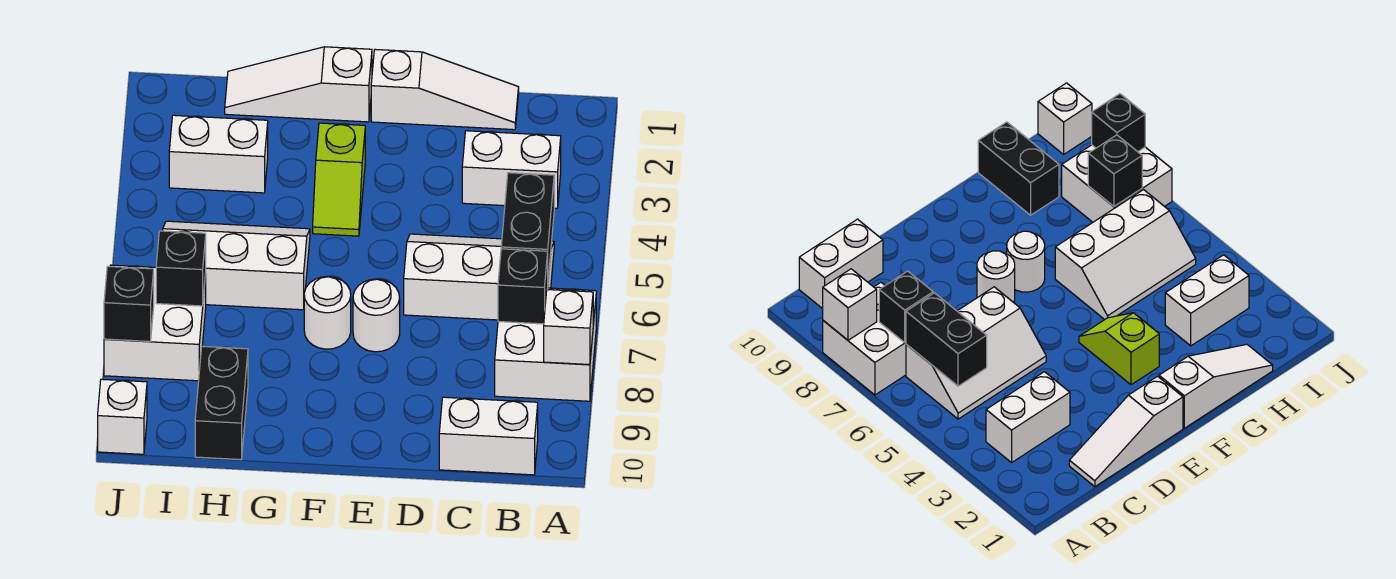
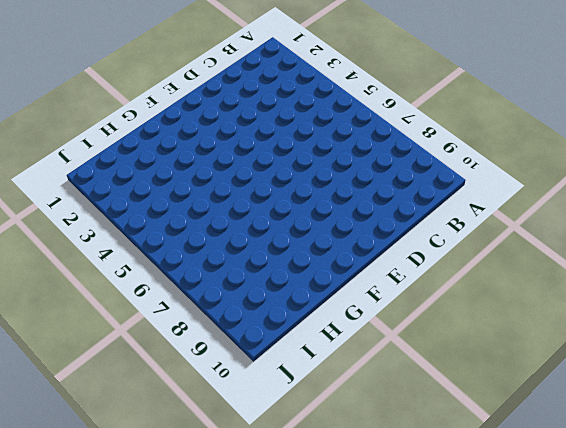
none -> white 2x2 brick [495,288,596,401]
none -> white 1x2 brick [462,131,561,208]
none -> white 2x3 slope [404,234,554,320]

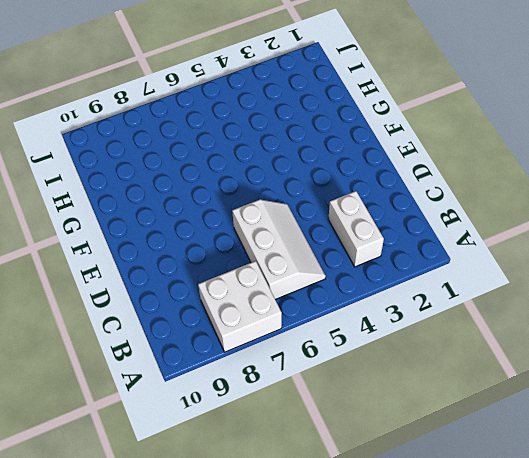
none -> white 1x2 brick [439,397,538,475]
none -> white 1x3 slope [371,49,519,130]
none -> white 1x1 round brick [353,279,400,352]

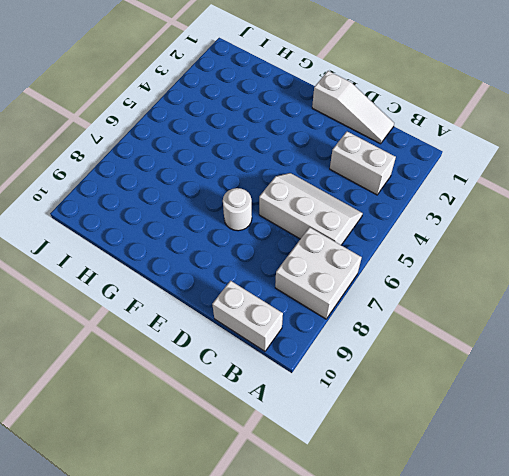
none -> white 1x3 slope [225,47,372,122]
none -> lime 1x2 slope [313,123,365,236]
none -> white 1x1 round brick [304,277,351,349]

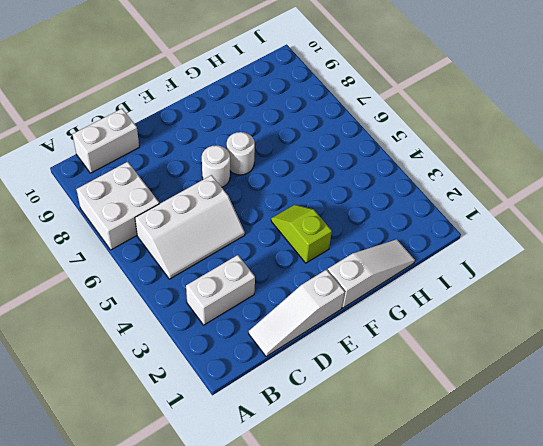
none -> white 2x3 slope [163,221,310,310]
none -> white 1x2 brick [169,115,268,193]
none -> black 1x2 brick [195,346,248,460]

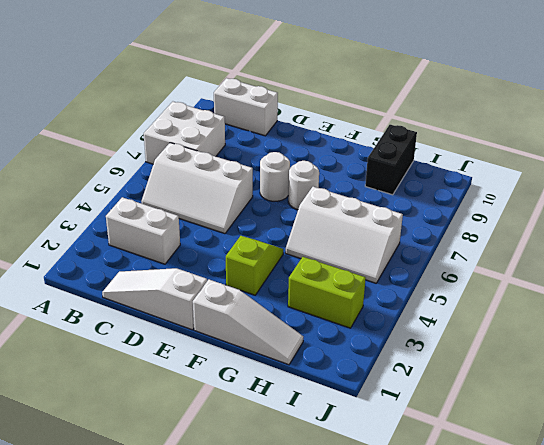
lime 1x2 brick [288,257,366,328] -> white 1x2 brick [169,115,268,193]
none -> white 2x2 brick [104,265,206,381]
none -> white 1x1 brick [98,379,147,454]
none -> white 1x1 brick [544,290,593,365]

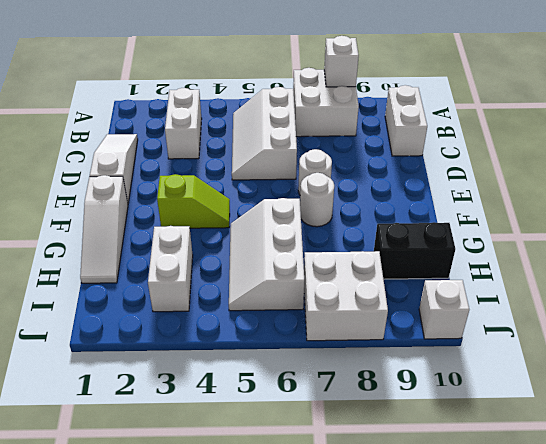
none -> black 1x2 brick [501,173,554,278]
none -> black 1x1 brick [498,249,548,324]
none -> black 1x1 brick [156,231,206,306]

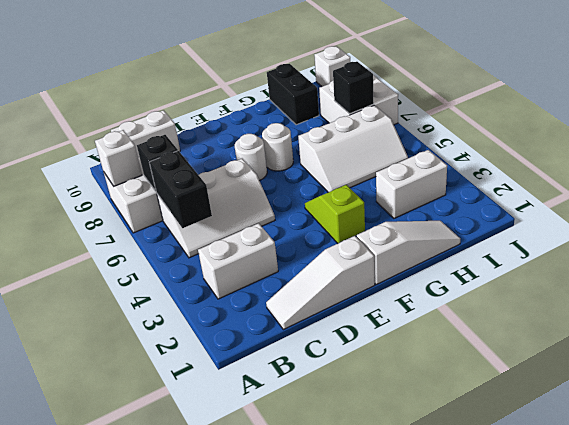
none -> black 1x1 brick [104,266,154,341]

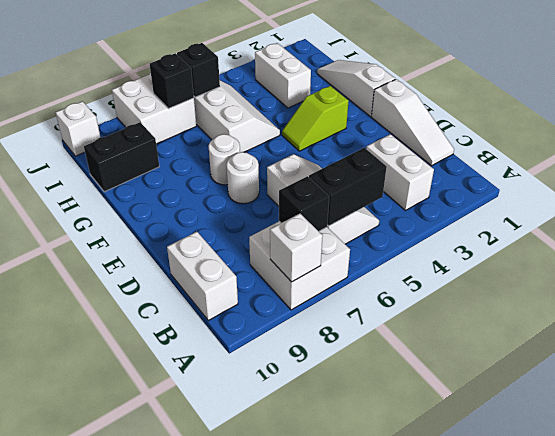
black 1x1 brick [177,43,220,97] -> black 1x1 brick moved to [104,266,154,341]

